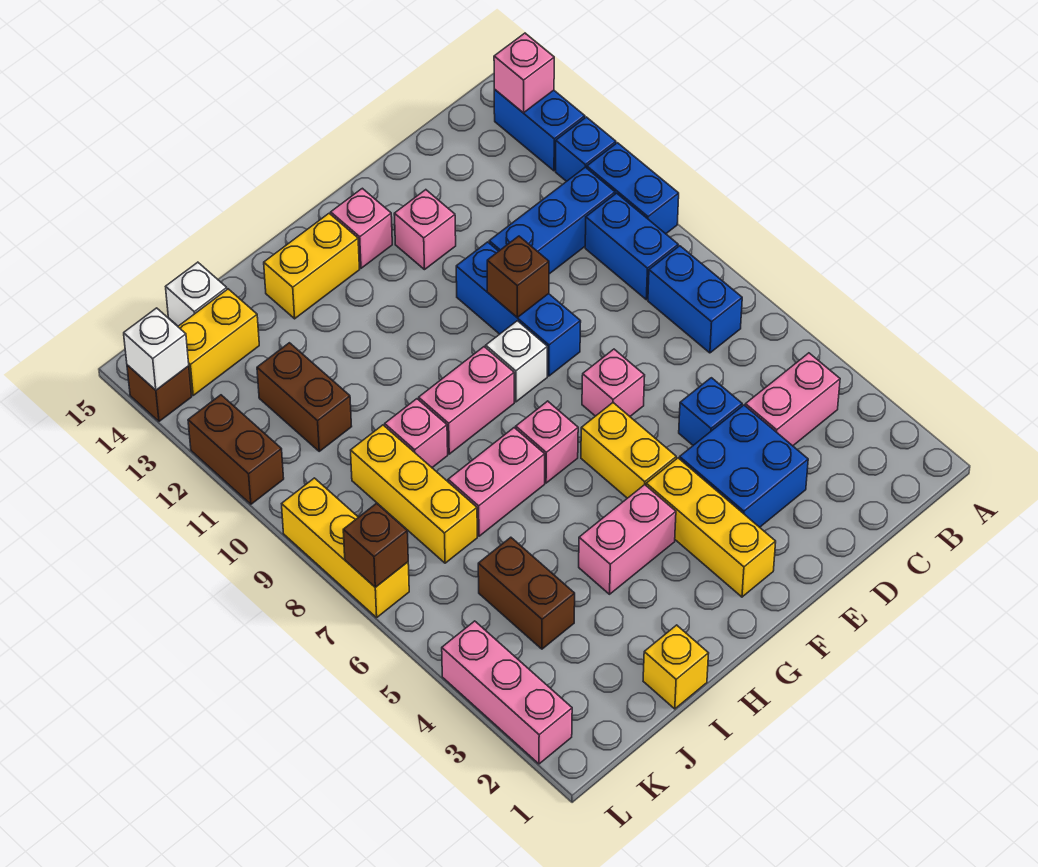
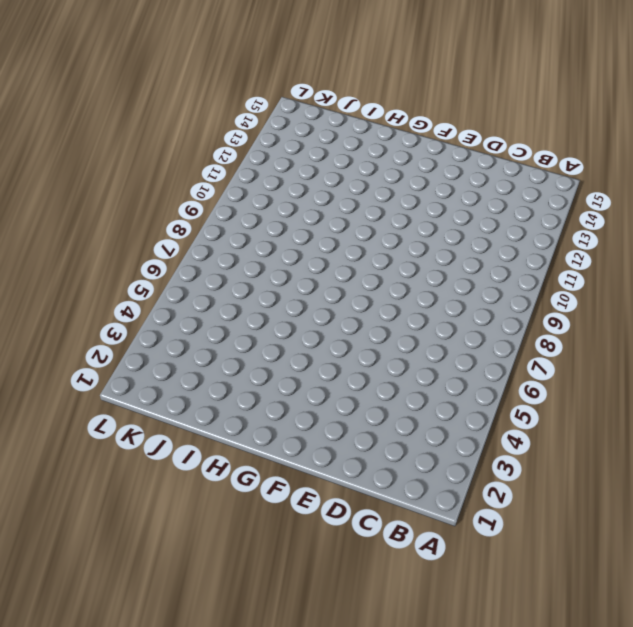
none -> blue 1x2 brick [587,143,679,234]
none -> blue 1x1 brick [556,117,616,181]
none -> blue 1x2 brick [494,89,585,171]
none -> pink 1x2 brick [745,353,840,446]

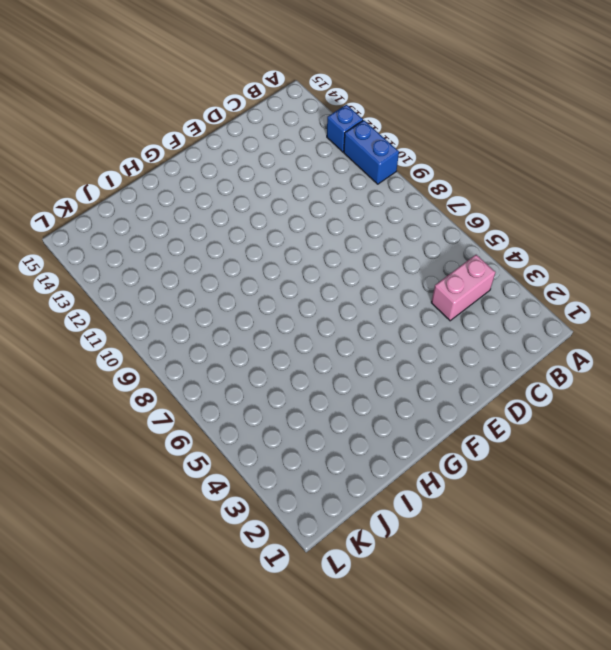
none -> blue 1x2 brick [494,89,585,171]
none -> blue 1x2 brick [648,246,742,353]
none -> blue 1x2 brick [585,193,678,300]
none -> blue 1x3 brick [489,167,615,274]

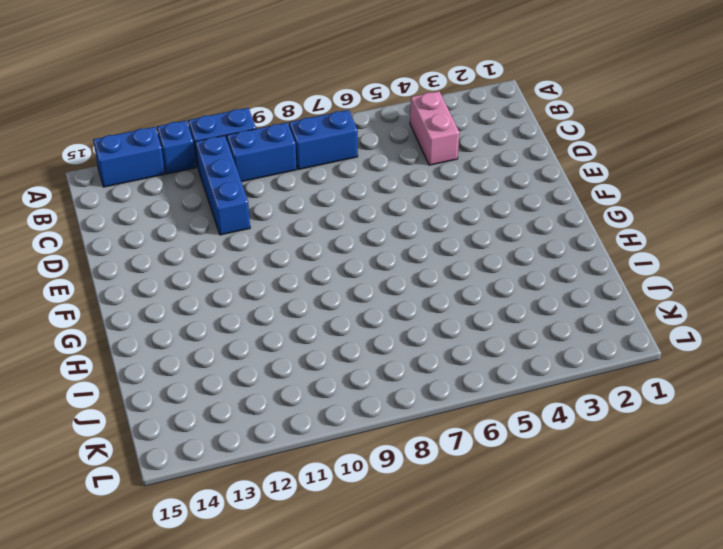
none -> blue 2x2 brick [680,405,808,527]
none -> blue 1x1 brick [679,378,742,445]
none -> pink 1x1 brick [582,349,645,416]
none -> blue 1x3 brick [456,242,581,376]

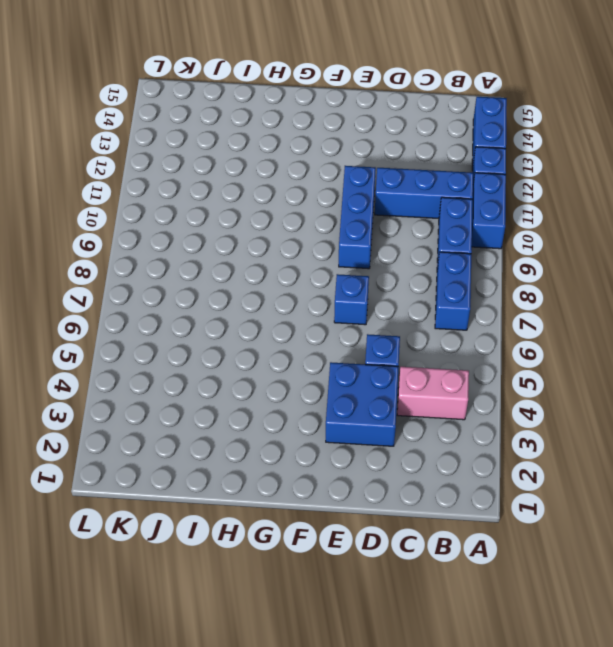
blue 1x1 brick [334,274,369,325] -> pink 1x1 brick [582,349,645,416]
none -> pink 1x1 brick [394,190,456,270]
none -> yellow 1x3 brick [646,458,776,597]
none -> yellow 1x2 brick [581,403,676,498]
none -> white 1x1 brick [486,321,547,402]

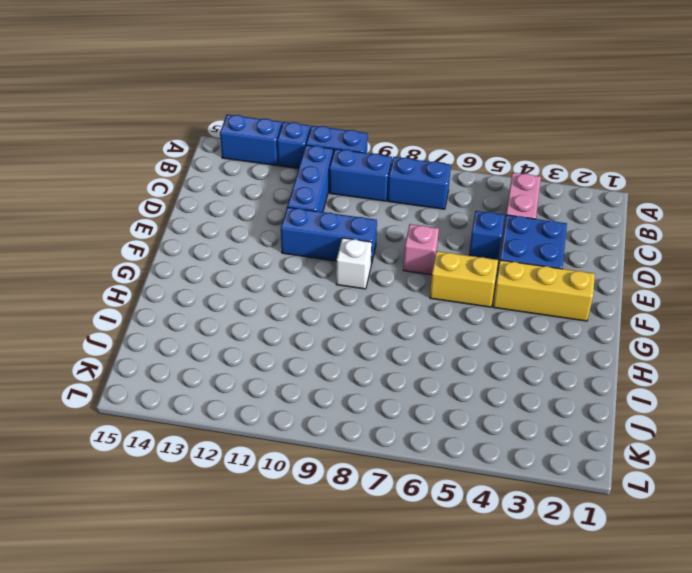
none -> pink 1x1 brick [394,190,456,270]
none -> pink 1x1 brick [331,188,392,268]
none -> pink 1x2 brick [579,485,676,594]
none -> pink 1x1 brick [516,401,578,483]

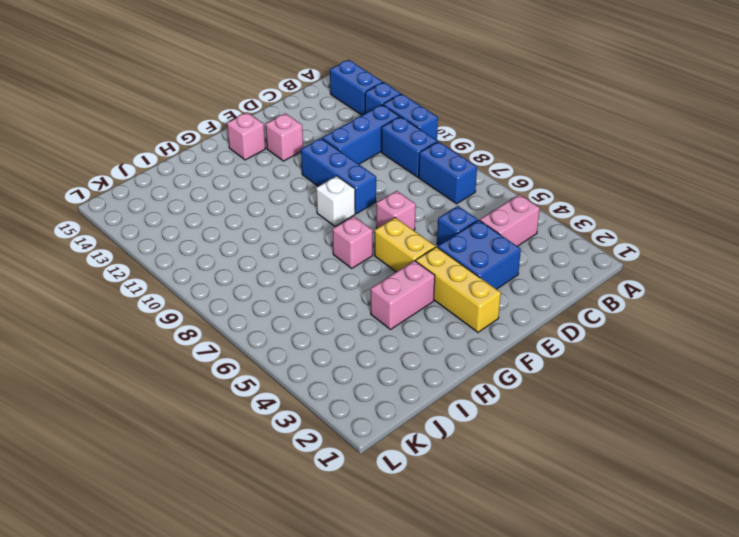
none -> pink 1x2 brick [419,347,514,454]
none -> yellow 1x2 brick [264,213,360,319]
none -> pink 1x2 brick [448,428,545,536]
none -> yellow 1x1 brick [643,625,709,709]

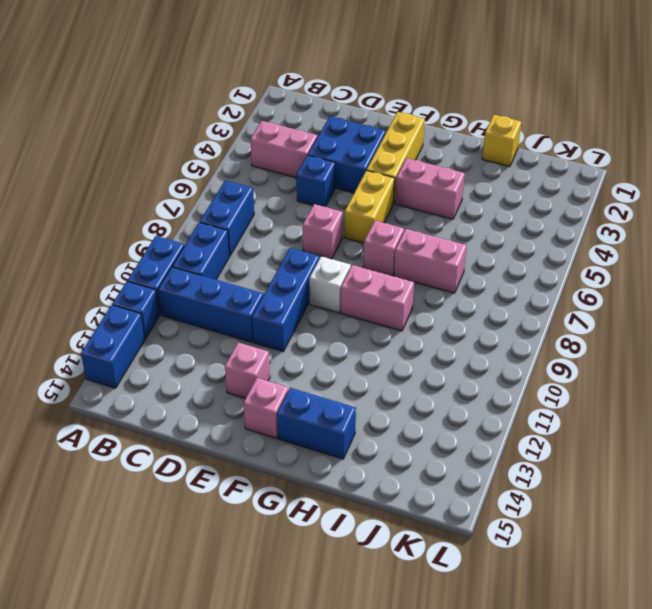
blue 1x2 brick [277,388,356,459] -> yellow 1x2 brick [264,213,360,319]
none -> pink 1x1 brick [385,399,448,468]
none -> brown 1x2 brick [478,537,575,649]
none -> yellow 1x3 brick [351,425,477,563]
none -> brown 1x2 brick [257,343,352,451]

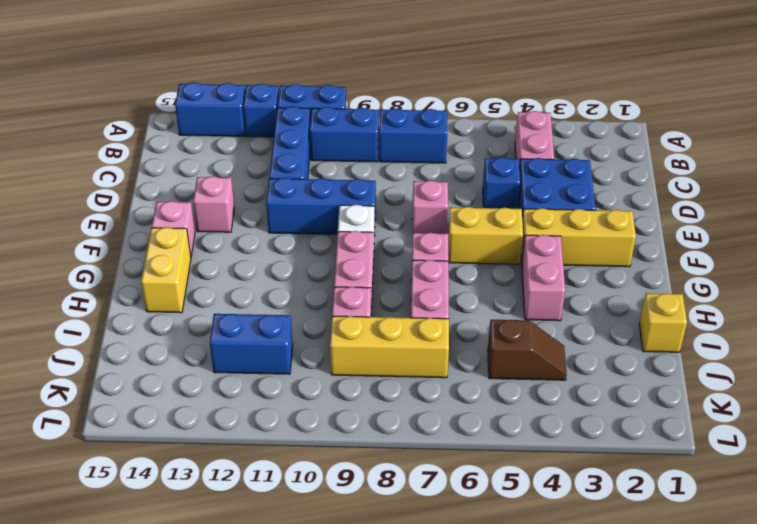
brown 1x2 slope [488,320,567,380] -> brown 1x2 brick [478,537,575,649]
blue 1x2 brick [210,314,293,374] -> brown 1x2 brick [257,343,352,451]
none -> yellow 1x2 brick [178,289,259,395]
none -> white 1x1 brick [166,262,227,326]
none -> pink 1x3 brick [442,621,572,764]
none -> yellow 1x3 brick [282,478,409,618]

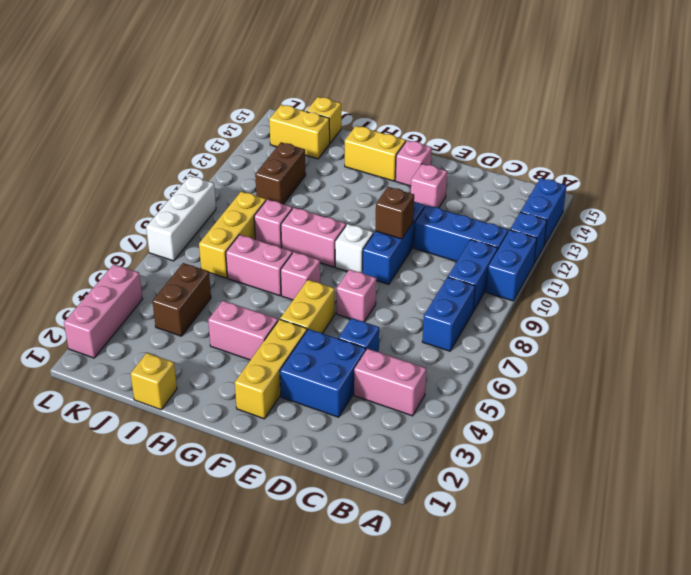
yellow 1x1 brick [306,97,341,143] -> white 1x1 brick [166,262,227,326]
white 1x3 brick [146,176,216,261] -> yellow 1x3 brick [282,478,409,618]
none -> brown 1x2 brick [188,395,284,504]
none -> brown 1x1 brick [127,365,192,421]
none -> pink 1x1 brick [494,33,554,113]
none -> brown 1x1 brick [343,503,408,587]

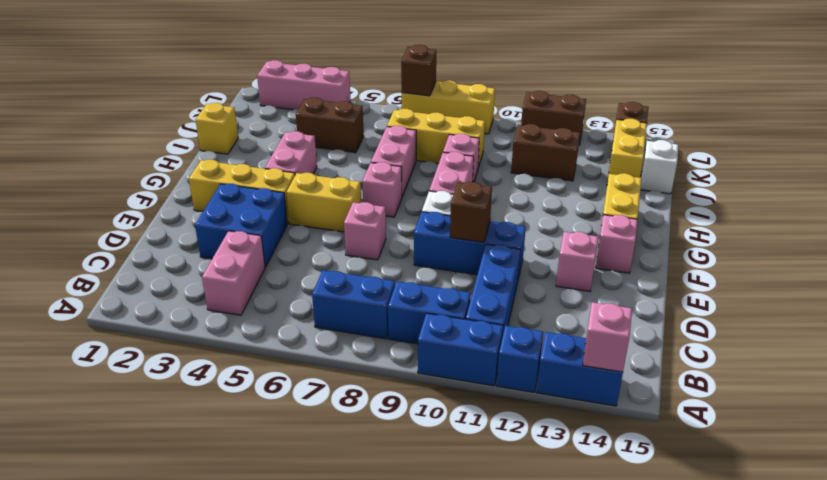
none -> blue 1x1 brick [679,378,742,445]
none -> white 1x1 brick [124,308,189,390]

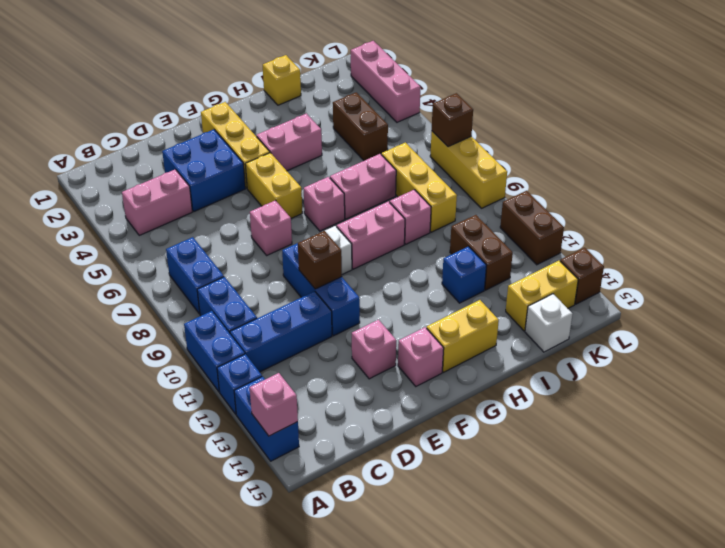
blue 1x1 brick [442,246,487,303] -> blue 1x1 brick moved to [679,378,742,445]
none -> white 1x1 brick [124,308,189,390]

